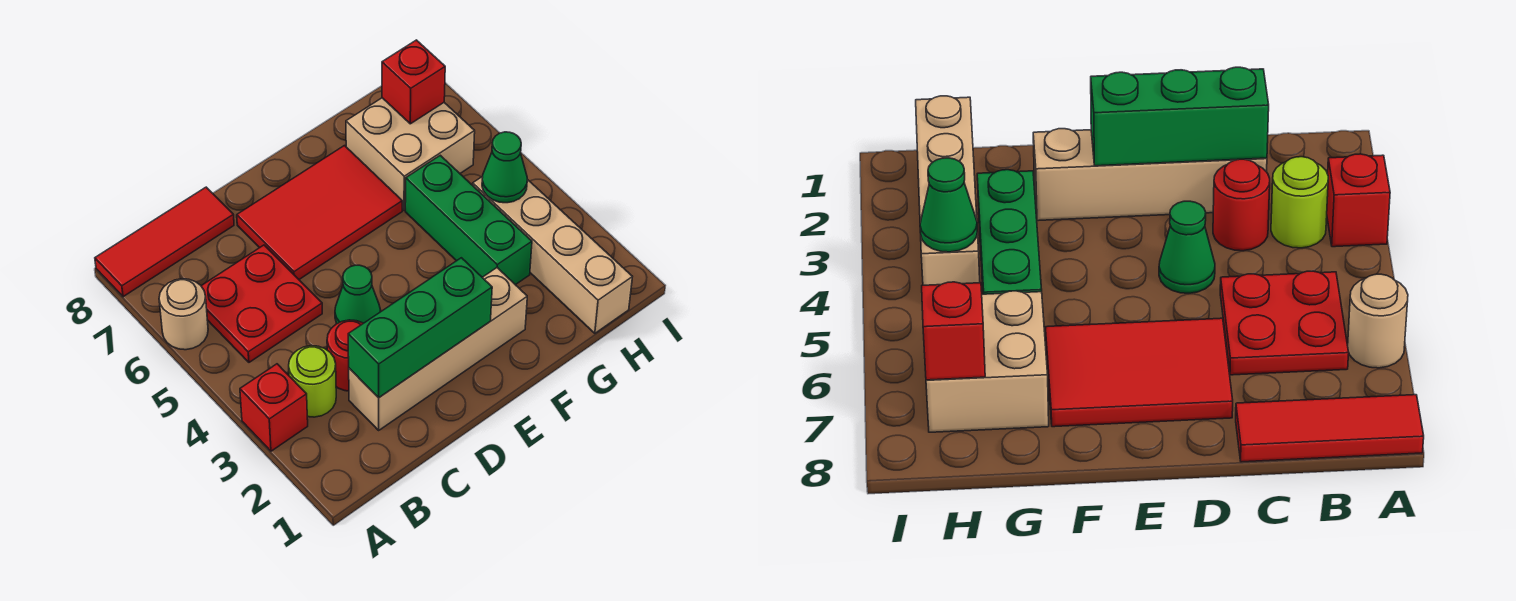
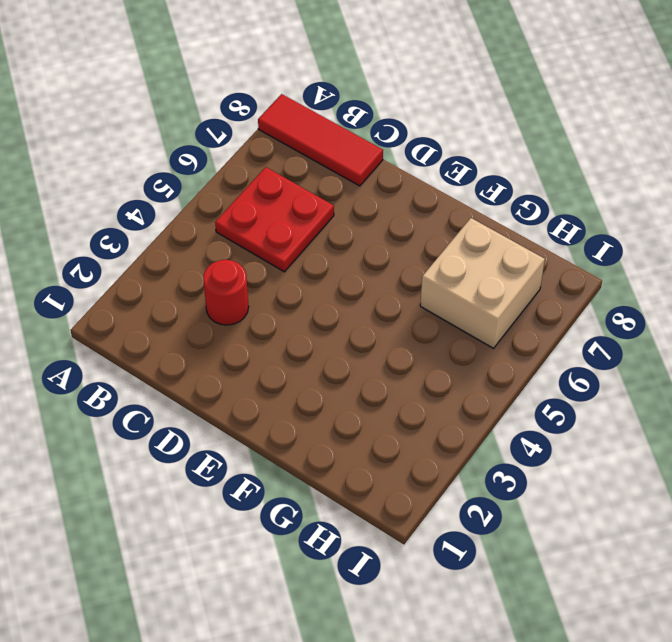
none -> red 1x1 brick [240,364,308,451]
none -> tan 1x1 round brick [159,279,208,350]
none -> lime 1x1 round brick [289,346,336,417]

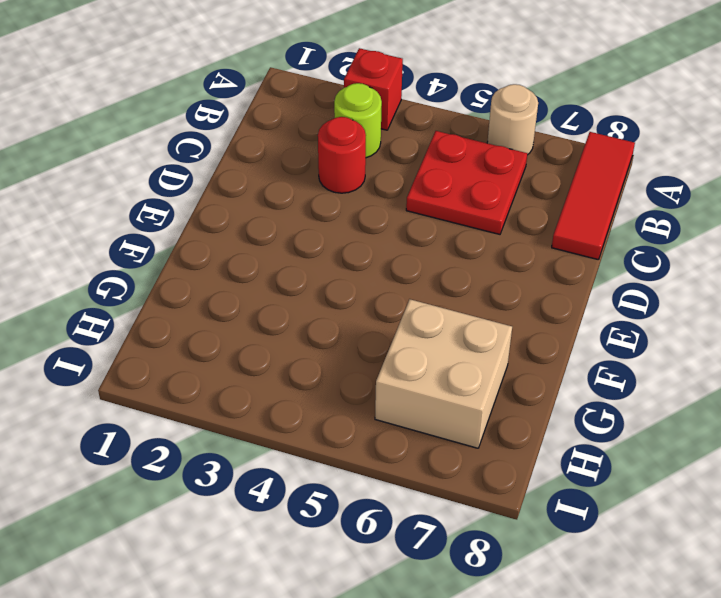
none -> tan 1x4 brick [349,268,527,430]
none -> green 1x1 cone [335,265,381,324]
none -> red 2x3 tile [237,146,402,279]

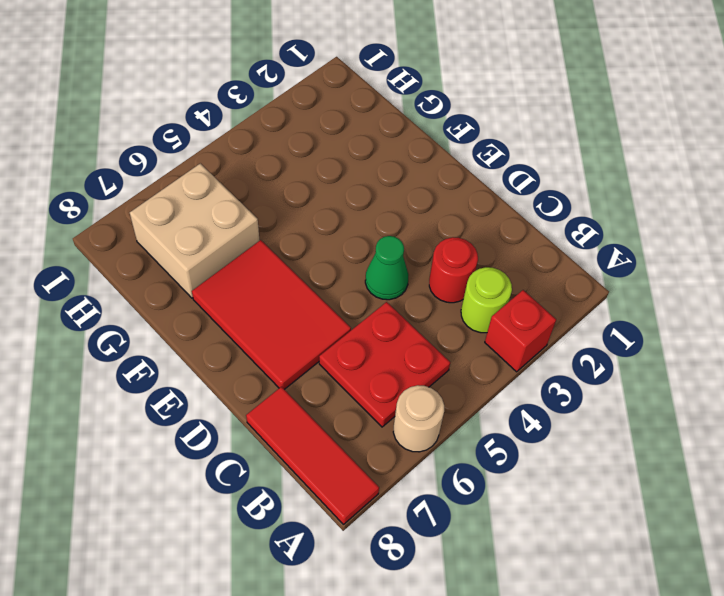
none -> tan 1x4 brick [349,268,527,430]
none -> green 1x3 brick [405,155,532,285]
none -> tan 1x4 brick [473,176,632,333]

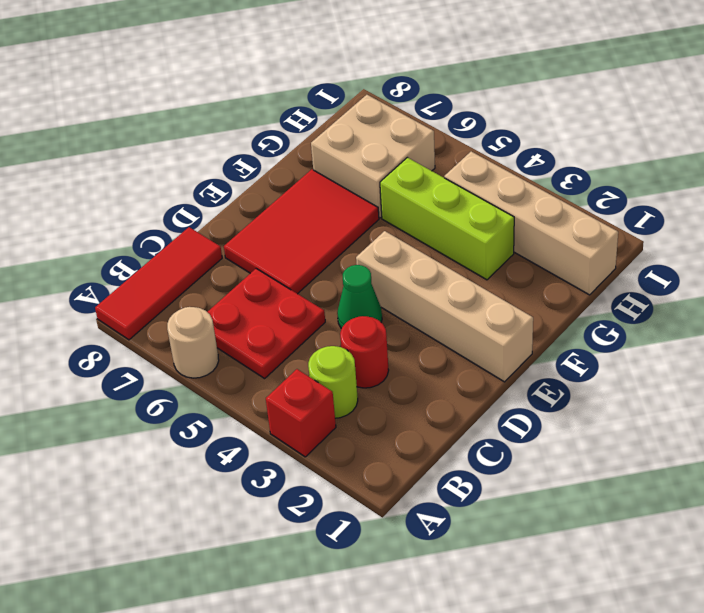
tan 1x4 brick [356,231,533,382] -> tan 1x4 brick turned to [349,268,527,430]
lime 1x3 brick [380,158,514,280] -> green 1x3 brick [405,155,532,285]
none -> green 1x3 brick [348,258,492,398]
none -> green 1x1 cone [482,132,527,203]
none -> red 1x1 brick [382,40,445,124]

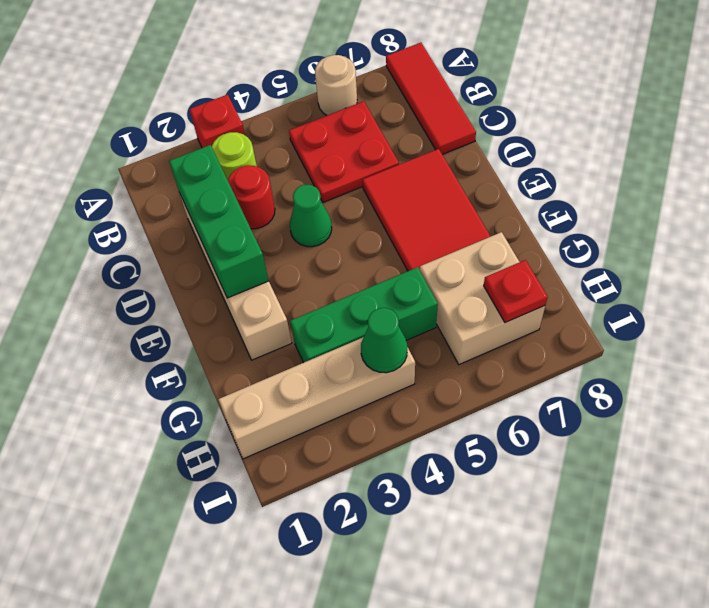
red 1x1 plate [484,260,548,323] -> red 1x1 brick [382,40,445,124]

